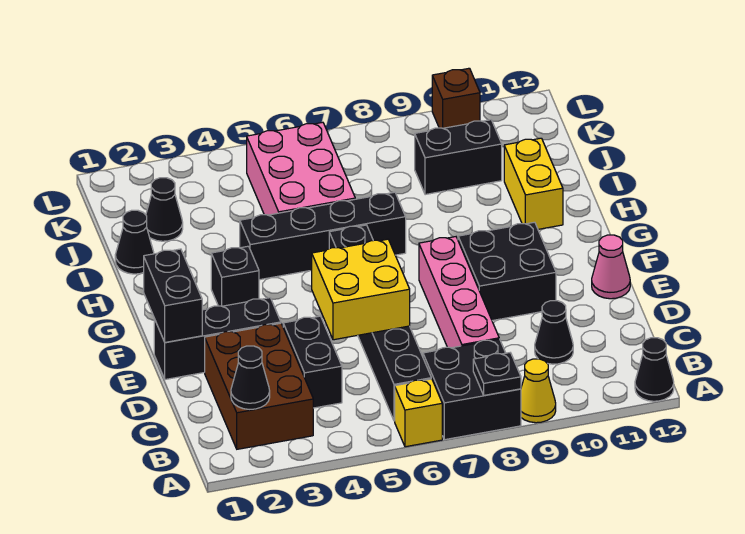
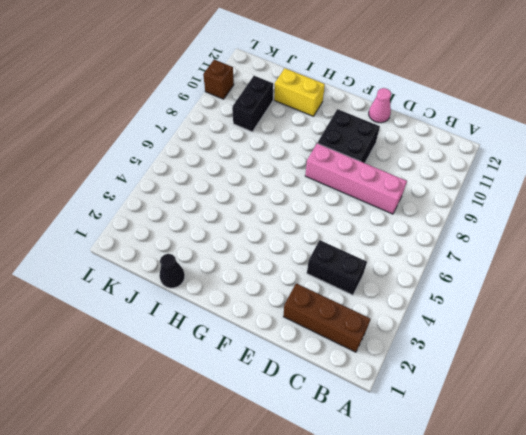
brown 1x3 brick [283,283,371,352] -> brown 2x3 brick [205,323,313,449]
none -> yellow 1x1 brick [395,379,442,447]
none -> black 2x2 brick [423,339,521,440]
none -> yellow 1x1 cone [521,359,556,423]

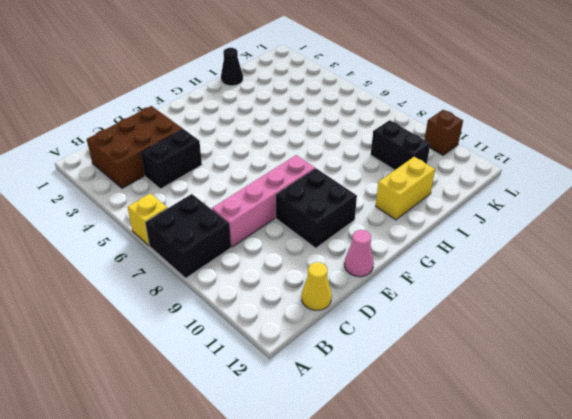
yellow 1x1 cone [302,262,332,310] -> yellow 1x1 cone moved to [521,359,556,423]
none -> black 1x1 cone [635,338,674,401]
none -> black 1x6 brick [329,225,431,421]
none -> black 1x1 cone [535,301,573,364]

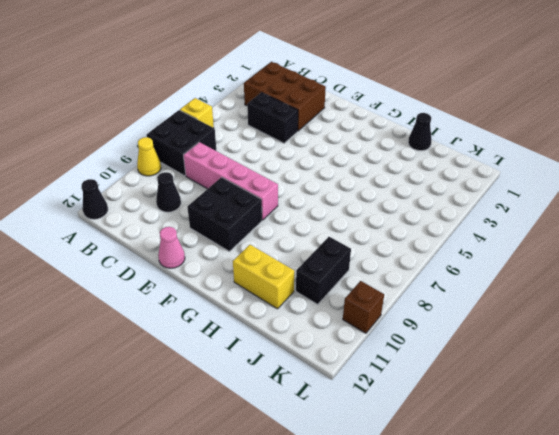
none -> black 1x6 brick [329,225,431,421]
none -> black 1x3 brick [154,298,281,380]
none -> black 1x1 brick [211,246,259,306]

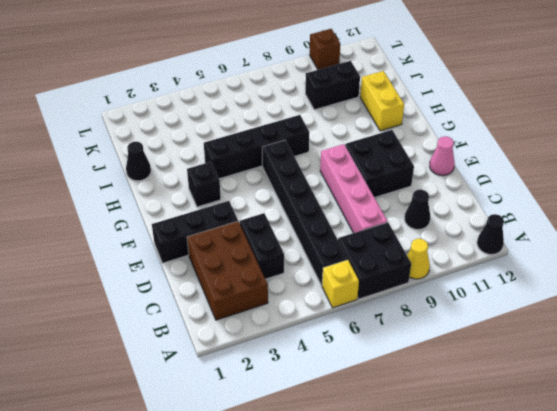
none -> pink 2x3 brick [247,122,355,215]
none -> black 1x1 cone [146,178,183,241]
none -> black 1x1 plate [473,353,521,395]

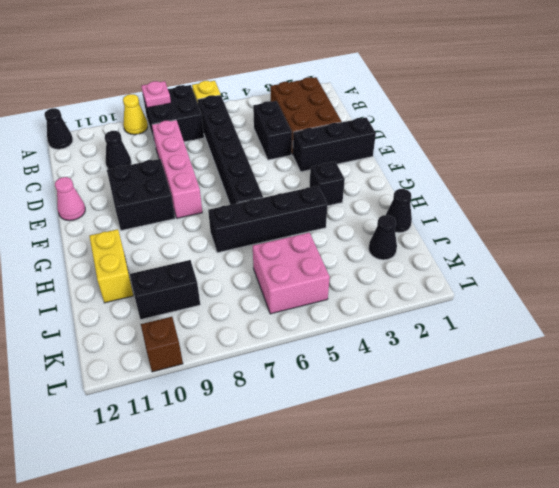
pink 1x1 plate [141,81,171,108] -> black 1x1 plate [473,353,521,395]
pink 2x2 brick [253,233,330,314] -> pink 2x3 brick [247,122,355,215]
none -> black 1x1 cone [231,346,270,409]
none -> yellow 2x2 brick [312,239,410,340]
none -> black 1x2 brick [144,249,202,342]

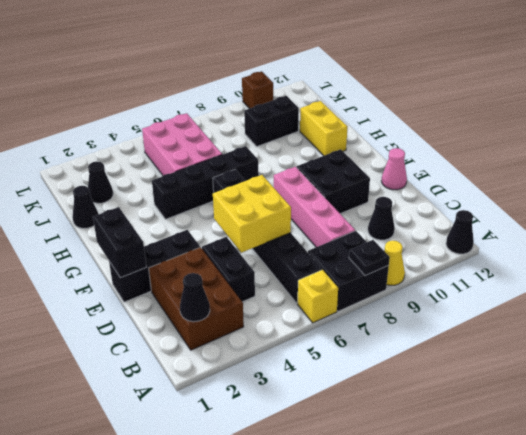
none -> black 1x1 brick [211,246,259,306]

